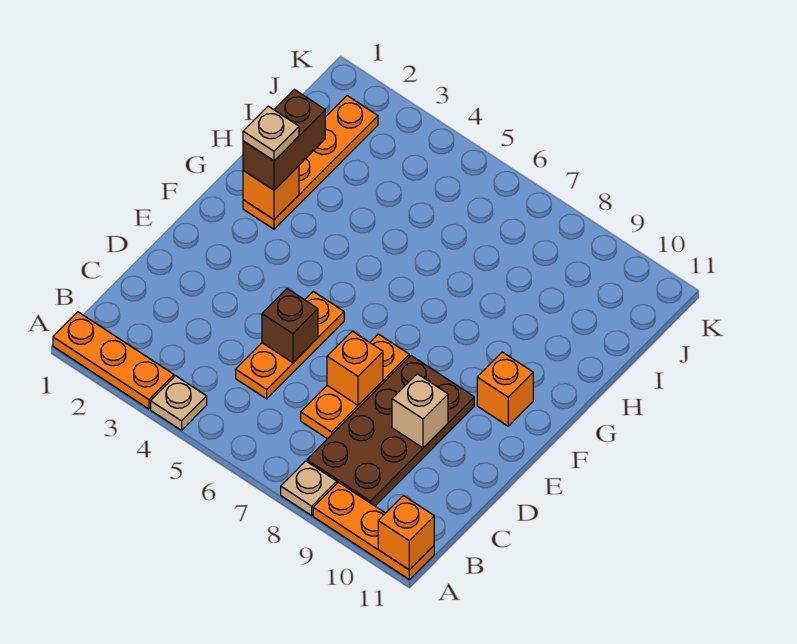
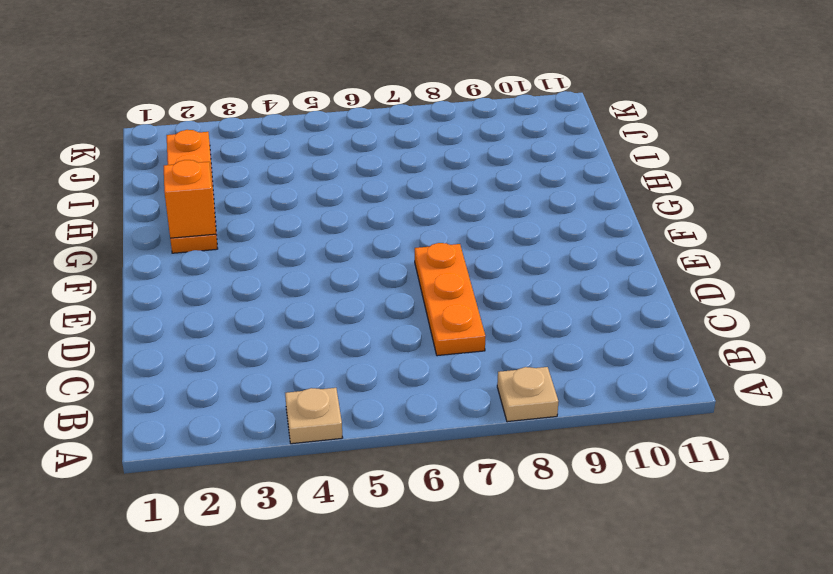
none -> orange 1x3 plate [53,312,174,409]
none -> orange 1x3 plate [313,482,434,579]
none -> brown 2x4 plate [307,356,474,506]

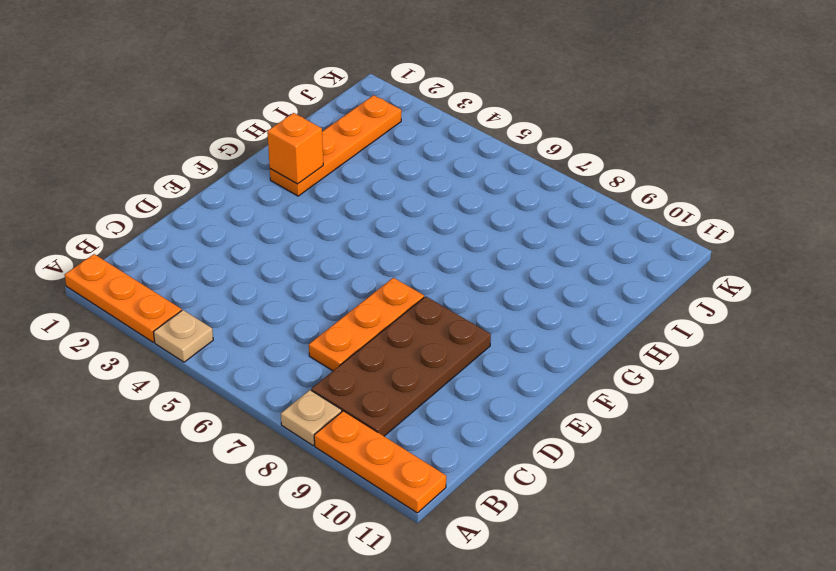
none -> orange 1x3 plate [236,292,344,399]
none -> orange 1x1 brick [477,352,533,426]
none -> orange 1x1 brick [378,496,434,570]

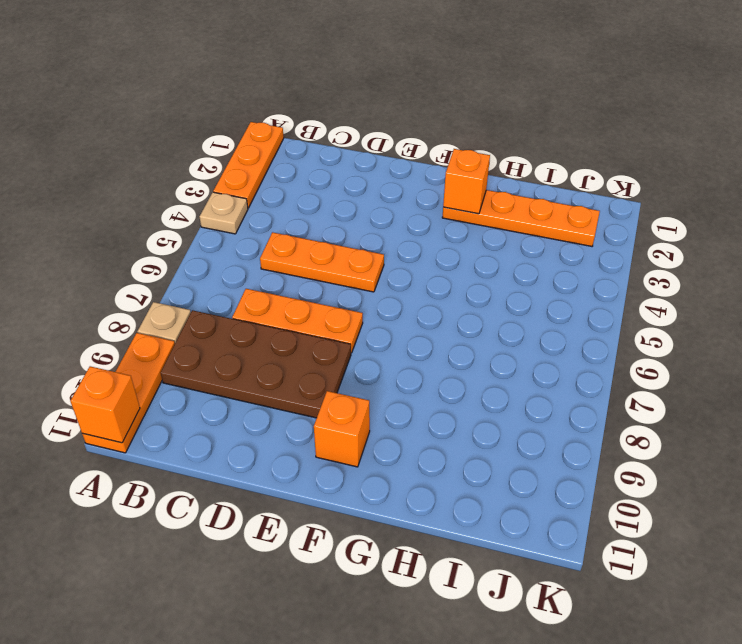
none -> brown 1x1 brick [262,289,318,363]
none -> orange 1x1 brick [327,331,383,405]
none -> tan 1x1 brick [392,374,448,448]

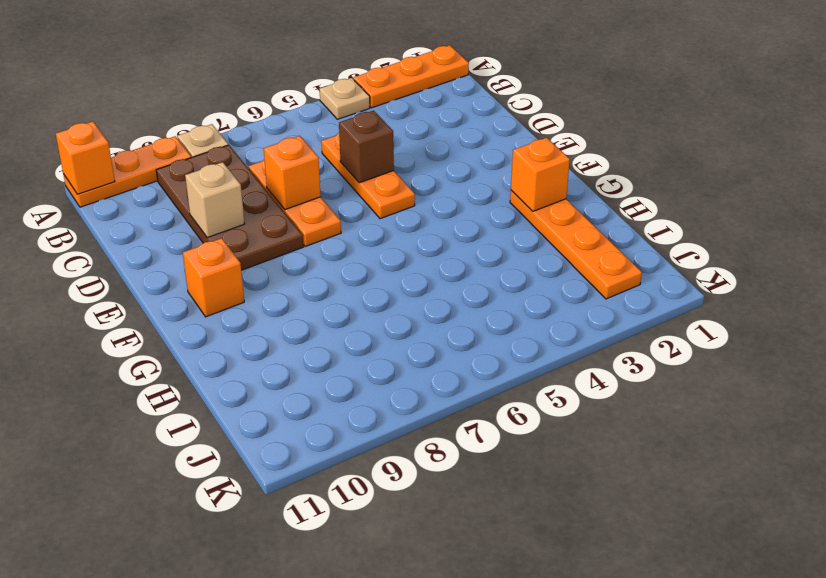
none -> brown 1x2 brick [243,90,325,190]
none -> tan 1x1 plate [243,106,299,161]

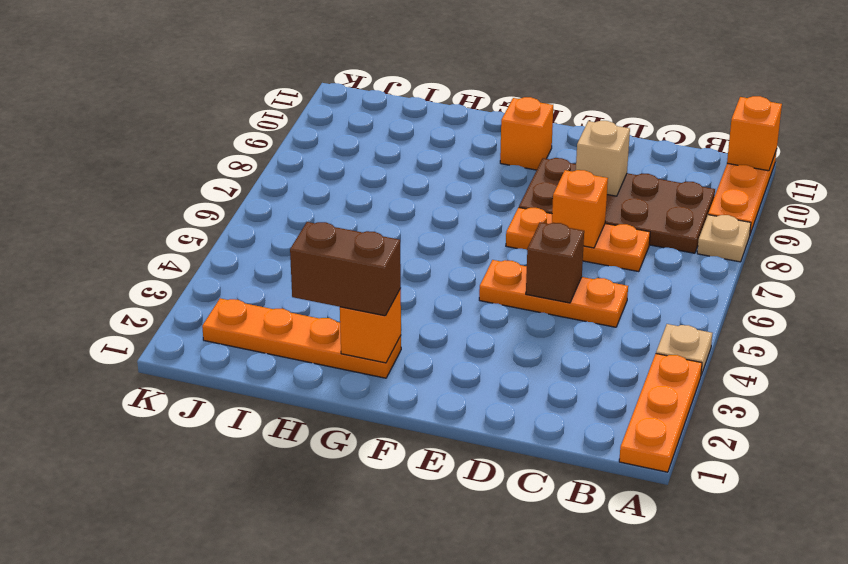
none -> tan 1x1 plate [243,106,299,161]

